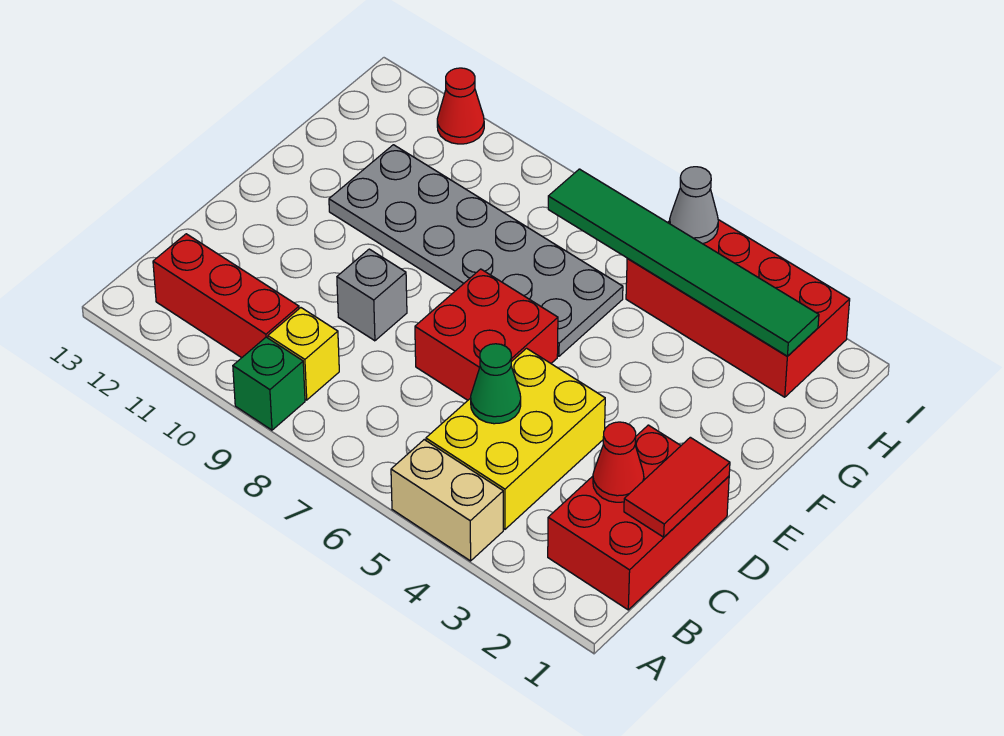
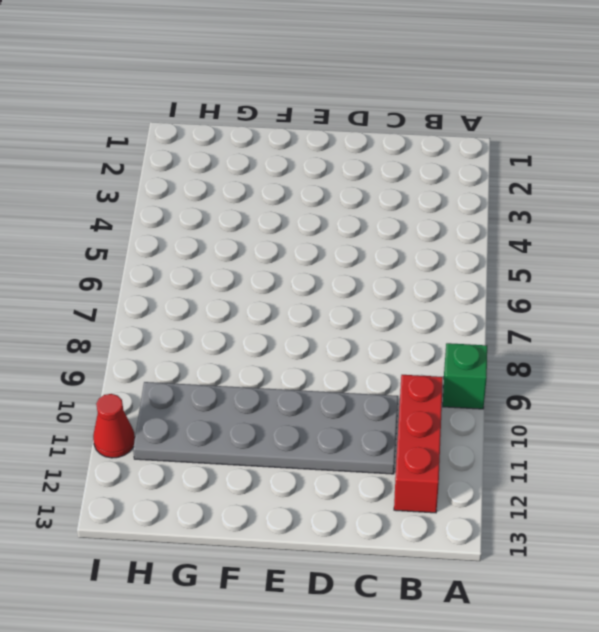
grey 2x6 plate [133,382,398,474] -> grey 2x6 plate turned to [329,145,623,356]
none -> tan 1x2 brick [391,440,503,561]
none -> red 2x3 brick [548,425,729,610]
none -> yellow 2x3 brick [426,348,605,529]

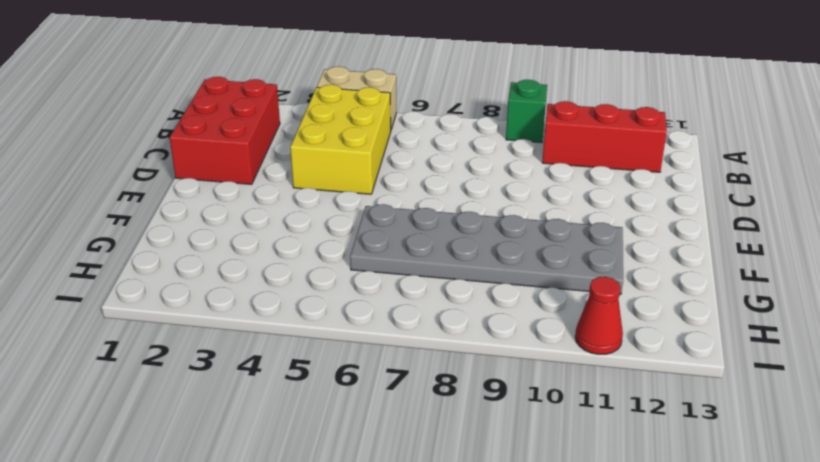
none -> yellow 1x1 brick [268,308,339,400]
none -> red 2x2 brick [415,269,558,400]
none -> grey 1x1 brick [337,249,407,341]

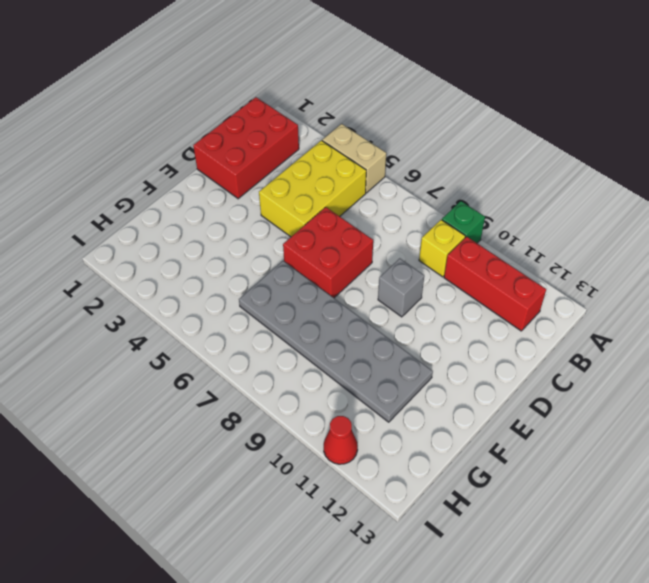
none -> red 2x4 brick [626,220,850,397]
none -> red 1x2 tile [624,437,730,537]
none -> red 1x1 cone [593,422,644,502]

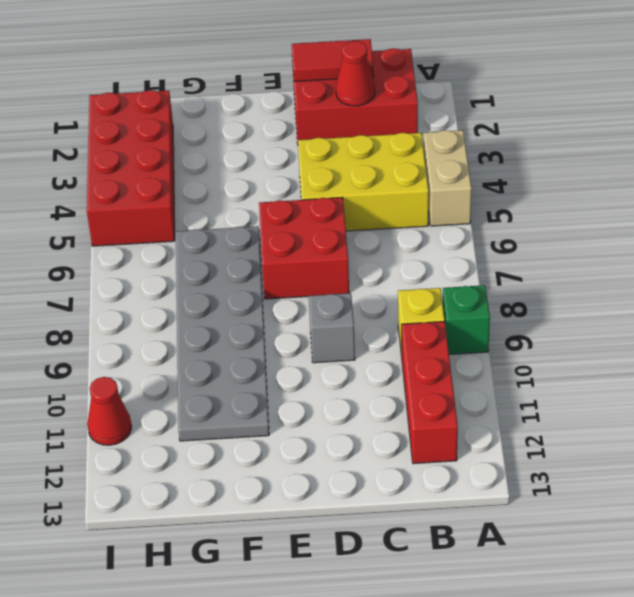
none -> green 1x1 cone [471,344,521,424]
none -> green 1x6 tile [548,169,819,356]
none -> grey 1x1 cone [670,167,718,244]

